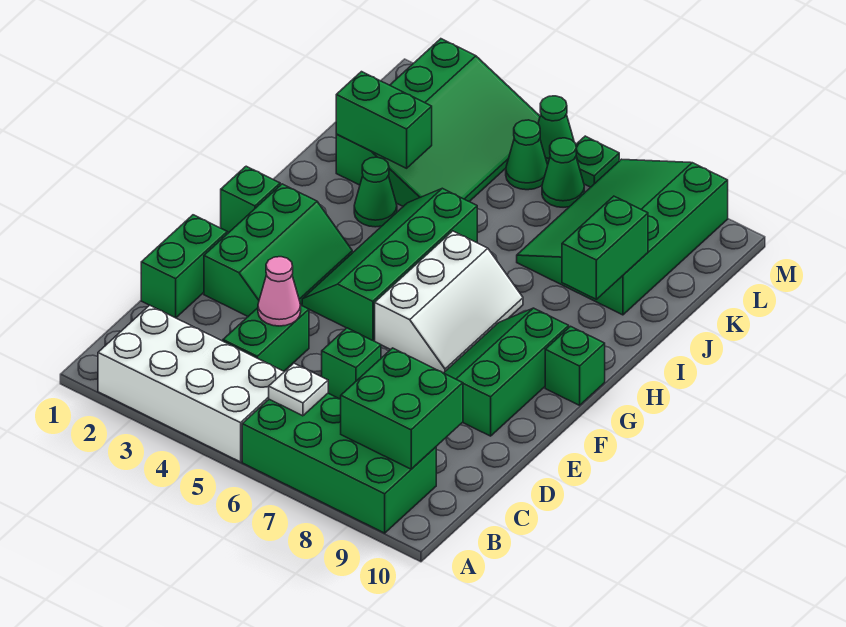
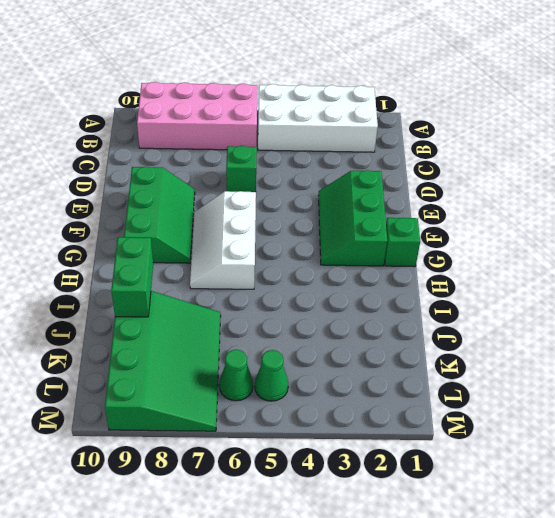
pink 2x4 brick [137,82,257,150] -> green 2x4 brick [242,393,436,533]
none -> green 1x2 brick [223,305,309,371]
none -> green 1x2 brick [141,215,227,318]
none -> green 2x4 slope [302,188,477,340]

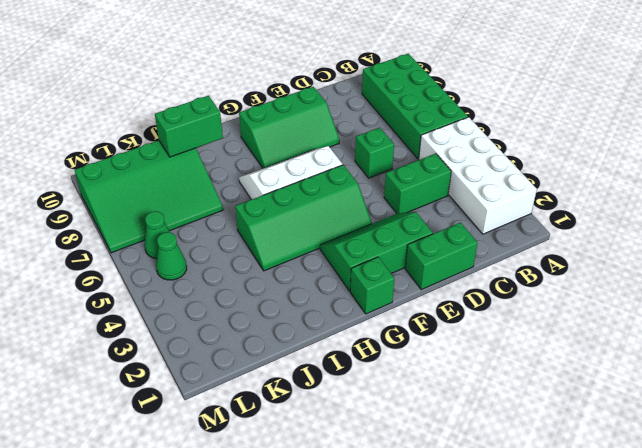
none -> green 1x1 brick [545,326,605,405]
none -> green 1x1 cone [354,157,397,227]
none -> green 3x4 slope [336,39,540,206]

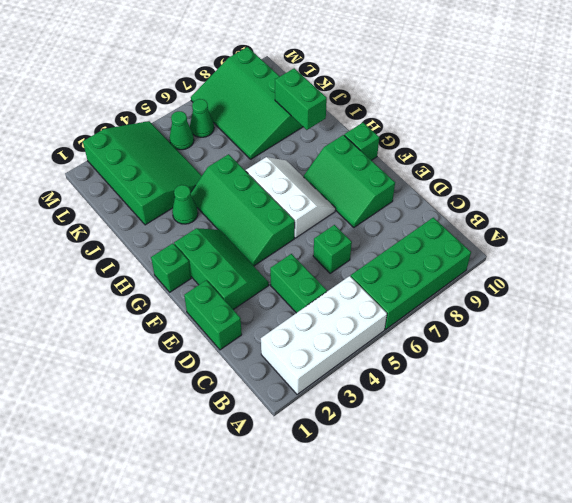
none -> green 1x1 cone [538,96,574,165]
none -> green 1x1 plate [576,136,619,187]
none -> white 1x1 plate [269,363,328,416]

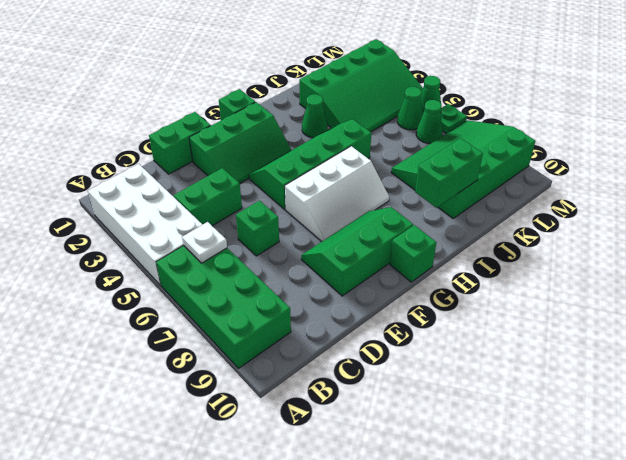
none -> green 2x2 brick [341,348,463,469]
none -> pink 1x1 cone [258,257,301,326]
none -> green 1x2 brick [336,72,432,168]

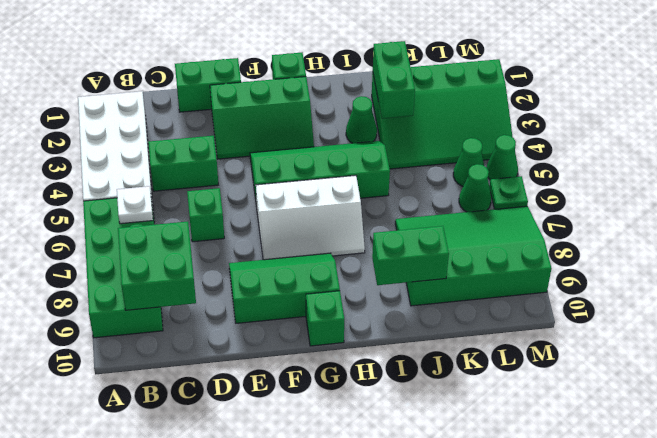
none -> pink 1x1 cone [258,257,301,326]

